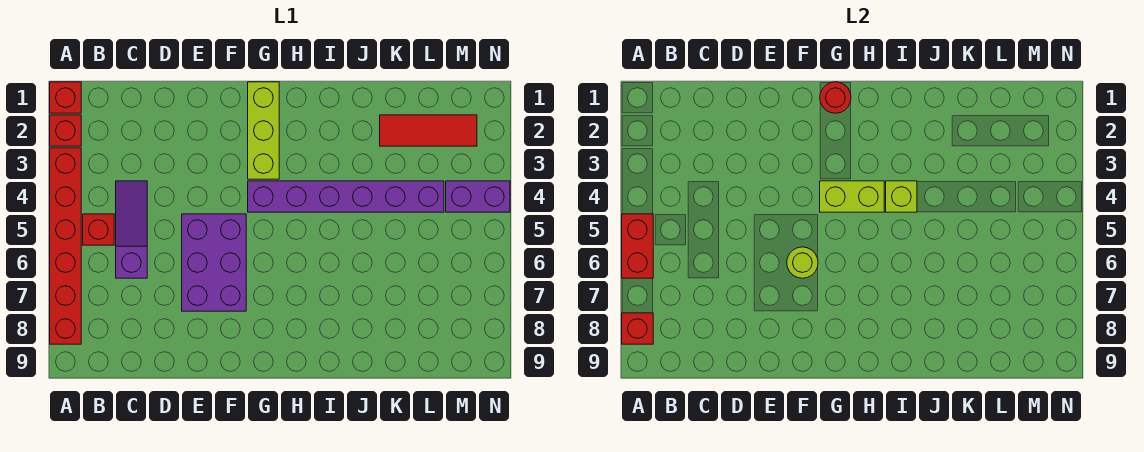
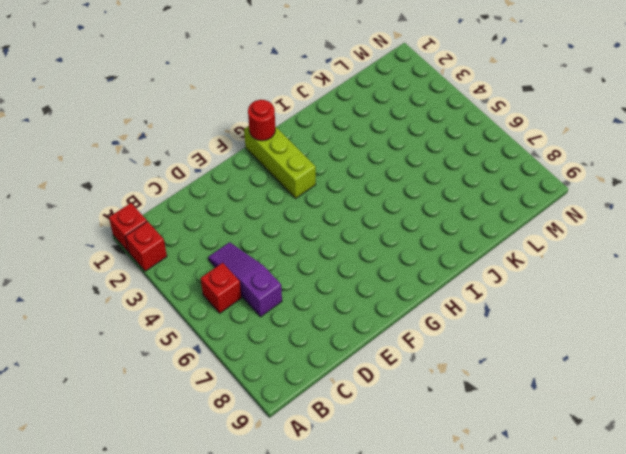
none -> red 1x6 brick [50,148,81,344]
none -> purple 2x3 brick [182,214,246,311]
none -> purple 1x6 brick [248,181,444,212]

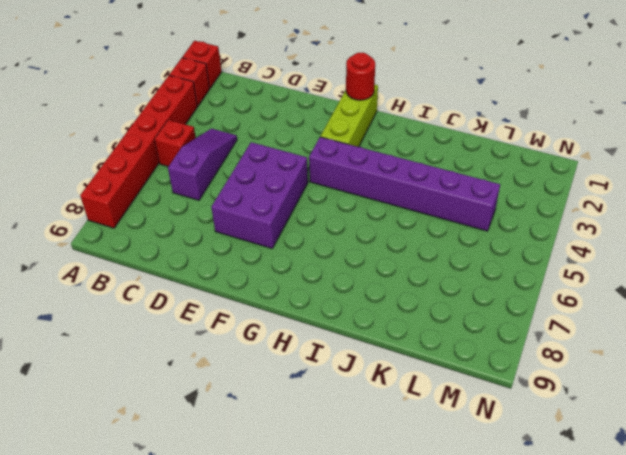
none -> red 1x3 tile [380,115,477,146]
none -> purple 1x2 brick [446,181,510,212]
none -> red 1x2 brick [622,214,653,278]

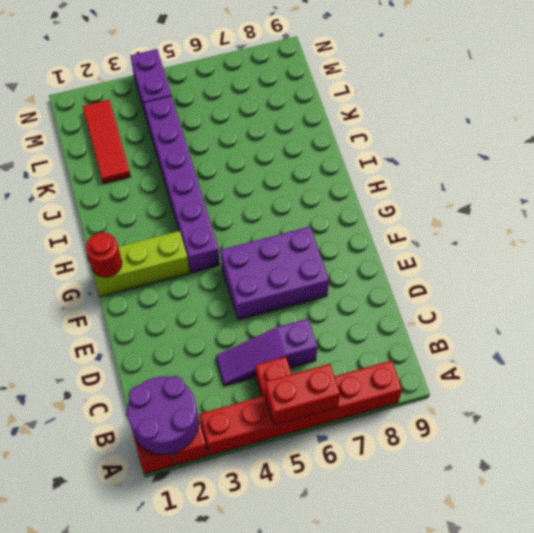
purple 2x2 round brick [127,376,199,455] -> none
none -> red 1x1 brick [622,313,653,344]
none -> lime 1x1 round brick [787,247,818,278]
none -> lime 1x2 brick [820,181,884,212]

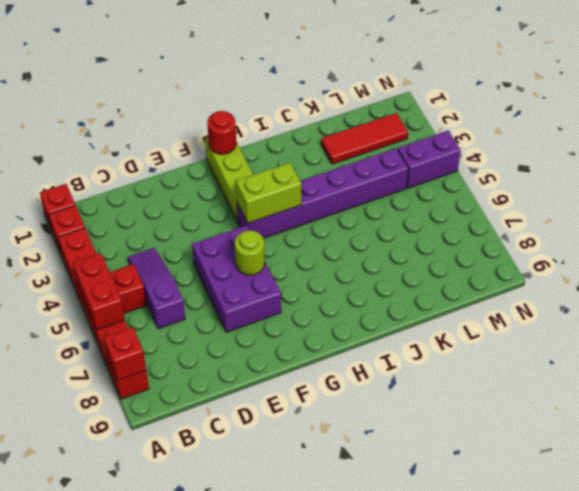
none -> lime 1x1 brick [886,181,917,212]

